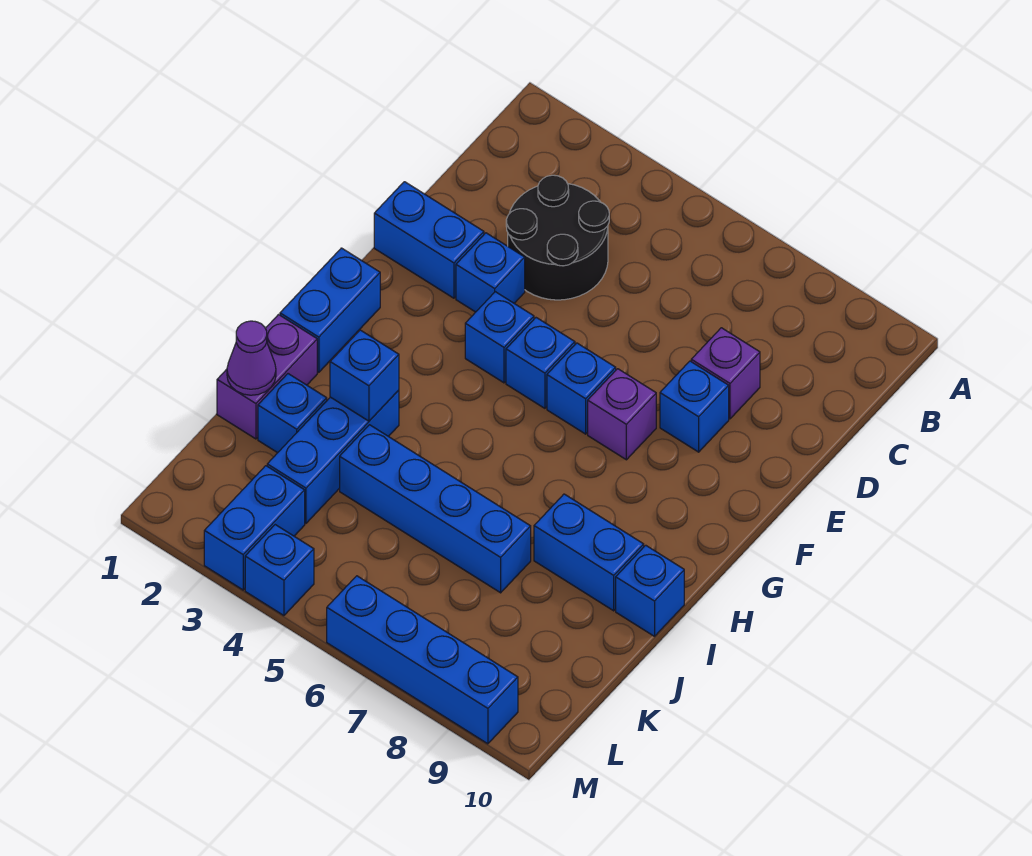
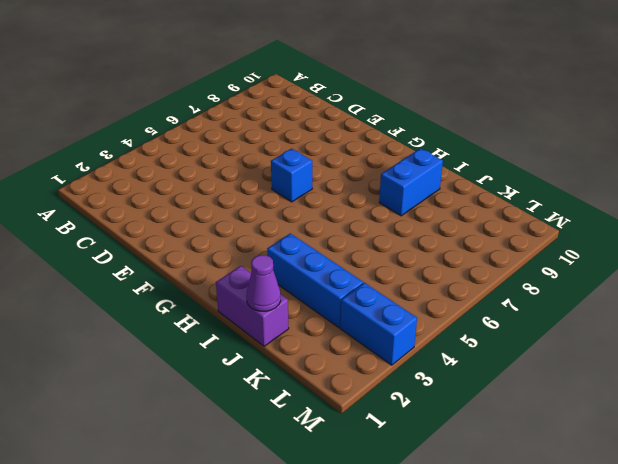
none -> black 2x2 round brick [506,175,609,300]
none -> purple 1x1 brick [691,328,760,419]
none -> blue 1x2 brick [374,182,484,298]

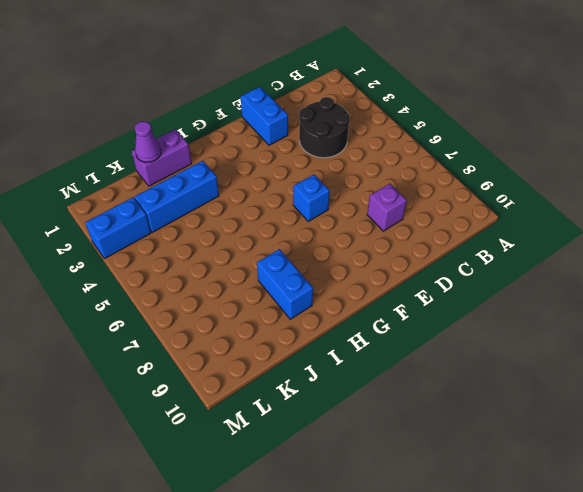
none -> blue 1x1 brick [456,233,525,312]
none -> blue 1x1 brick [660,361,729,452]
none -> blue 1x1 brick [465,292,534,383]

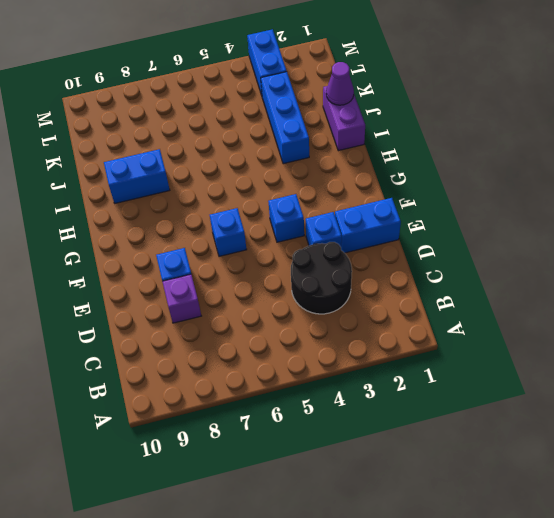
none -> blue 1x1 brick [506,318,575,408]
none -> purple 1x1 brick [588,369,656,460]
none -> blue 1x2 brick [280,248,380,372]

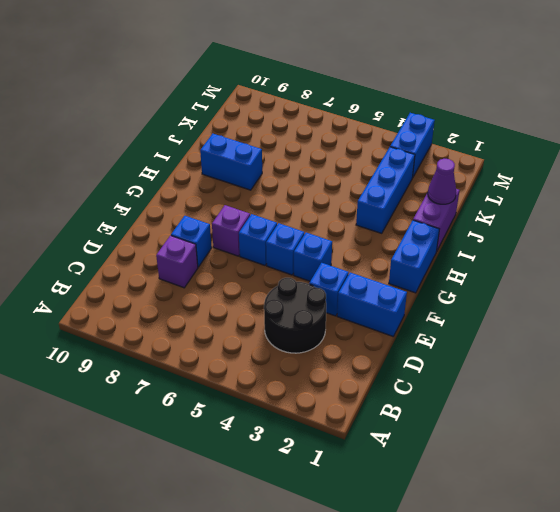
none -> blue 1x1 brick [616,545,684,636]
none -> blue 1x1 brick [258,374,327,453]
none -> blue 1x4 brick [340,425,531,593]

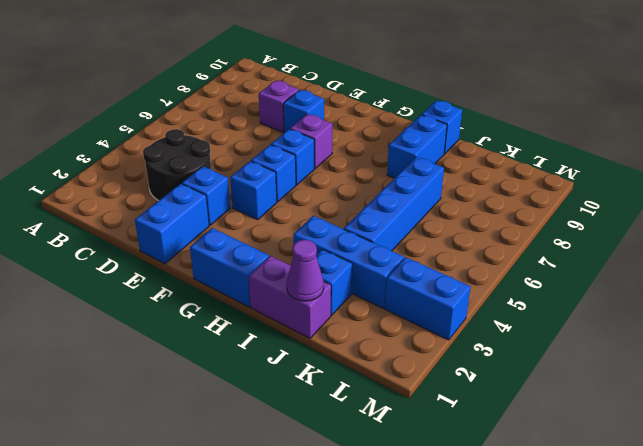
none -> blue 1x1 brick [245,525,314,616]
none -> blue 1x4 brick [327,576,518,744]
none -> blue 1x1 brick [330,330,399,421]

